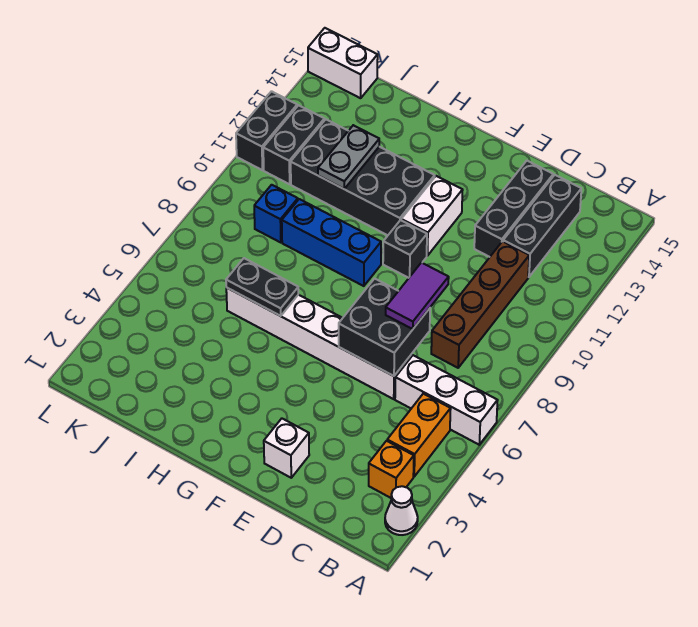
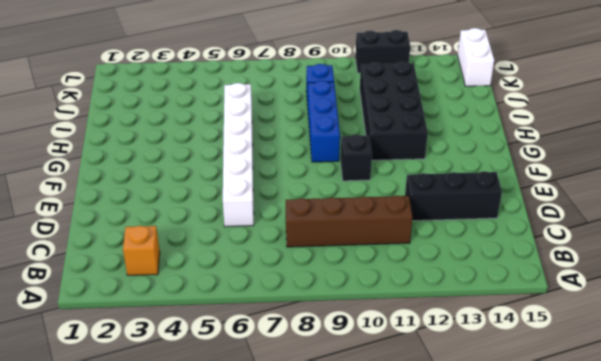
none -> white 1x1 cone [385,486,418,535]
none -> white 1x3 brick [395,355,498,445]
none -> orange 1x2 brick [387,394,451,477]

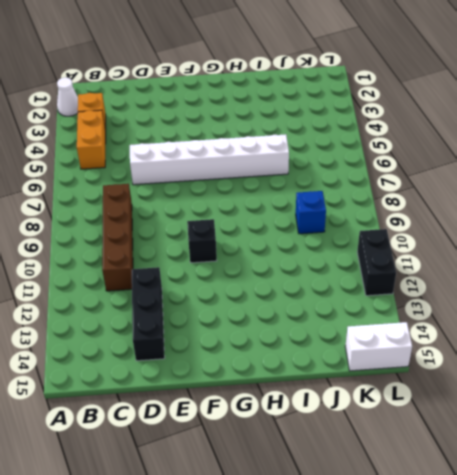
none -> white 1x3 brick [395,355,498,445]
none -> black 1x3 brick [503,175,581,277]
none -> white 1x1 brick [264,419,309,478]

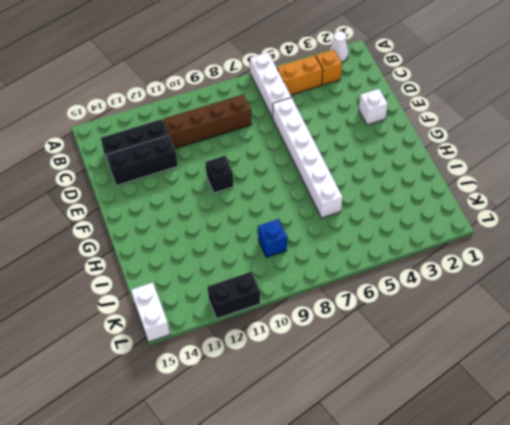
none -> white 1x2 brick [401,176,463,256]
none -> blue 1x3 brick [282,199,381,286]
none -> black 2x4 brick [291,120,435,235]

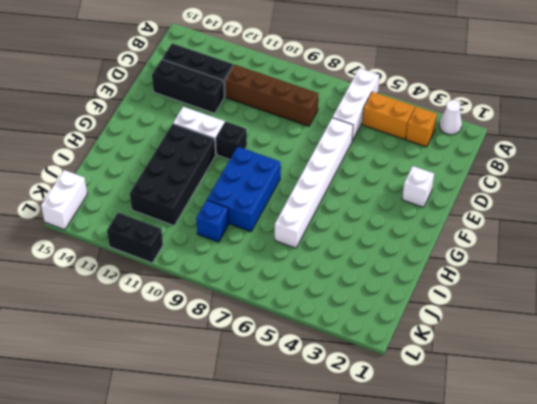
blue 2x3 brick [207,147,281,232] -> blue 1x3 brick [282,199,381,286]
none -> black 1x2 brick [263,105,324,184]
none -> black 2x2 brick [339,279,430,376]
none -> black 1x2 plate [226,258,298,316]

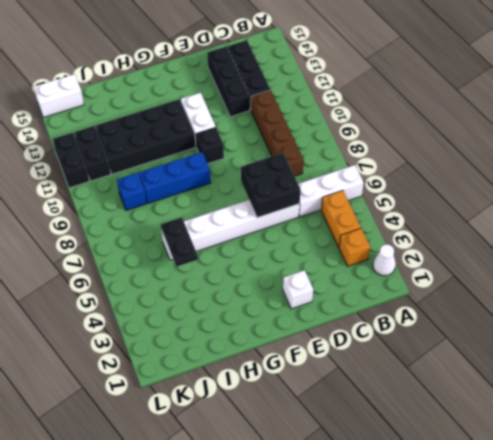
black 1x2 plate [161,217,198,267] -> black 1x2 plate turned to [226,258,298,316]
none -> grey 1x2 plate [318,125,379,189]
none -> purple 1x2 tile [386,263,449,329]

